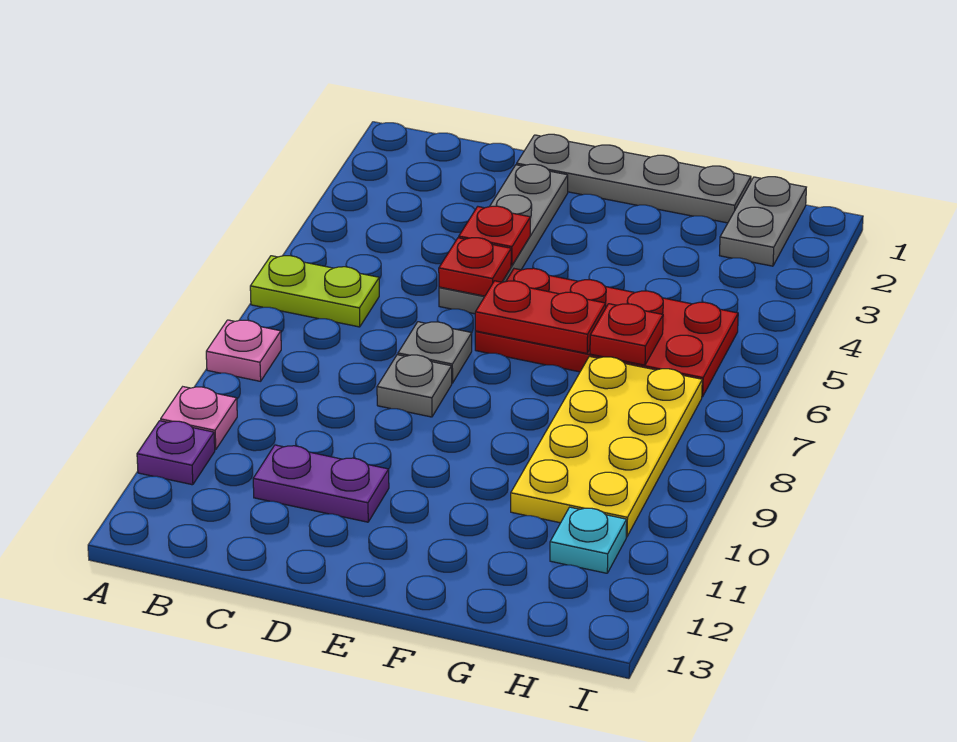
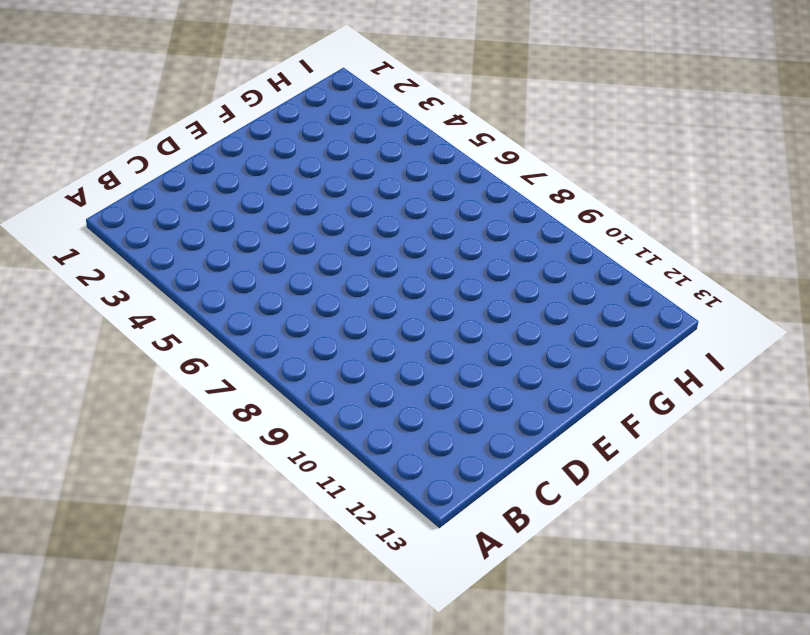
none -> lime 1x2 plate [250,256,379,327]
none -> pink 1x1 plate [206,320,281,381]
none -> pink 1x1 plate [161,387,237,450]

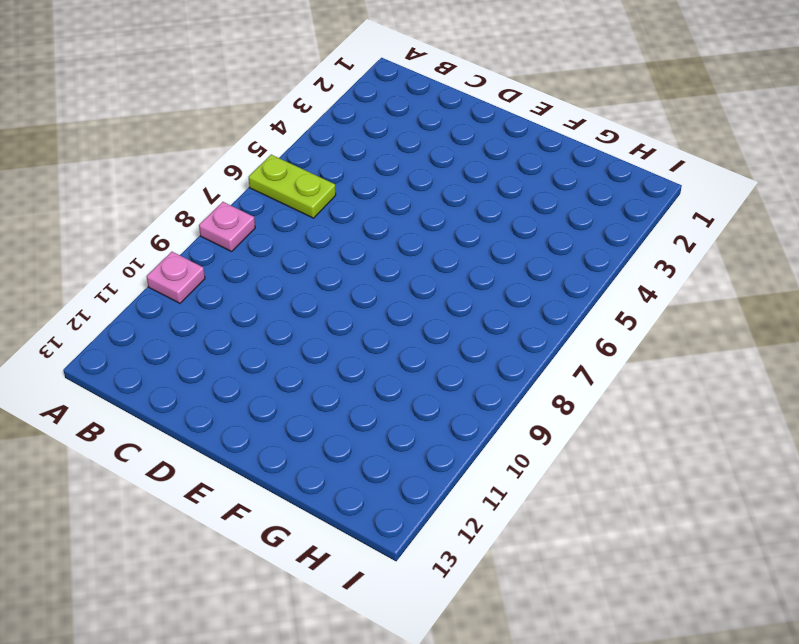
none -> purple 1x1 plate [137,421,215,485]
none -> purple 1x2 plate [253,445,389,522]
none -> grey 1x4 plate [517,134,751,223]

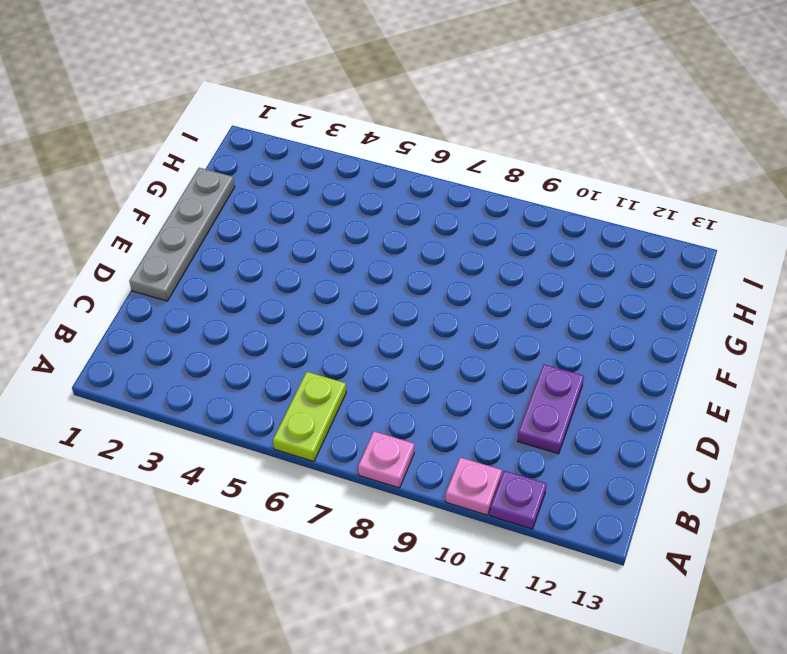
none -> grey 1x4 plate [439,164,568,314]
none -> grey 1x1 plate [398,322,472,383]
none -> grey 1x1 plate [377,355,452,417]

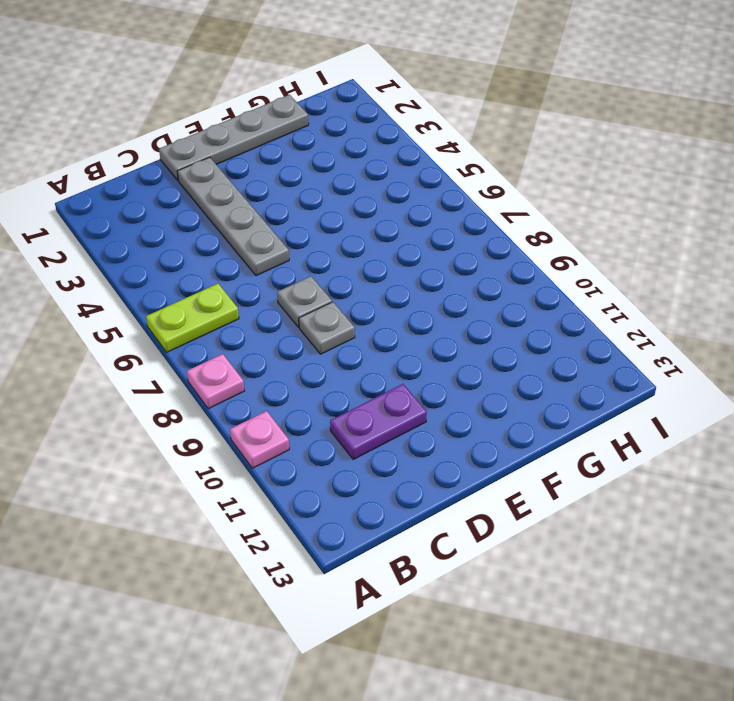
none -> purple 1x1 plate [137,421,215,485]
none -> red 2x4 plate [475,268,738,397]
none -> yellow 2x4 plate [511,356,702,537]

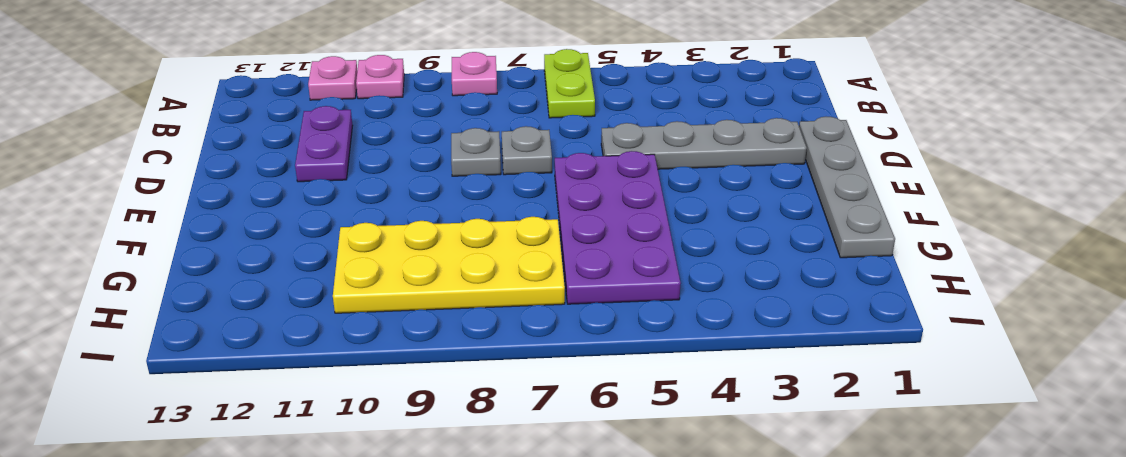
pink 1x1 plate [308,56,357,100] -> purple 1x1 plate [137,421,215,485]
purple 2x4 plate [555,151,681,304] -> red 2x4 plate [475,268,738,397]
none -> grey 1x2 plate [719,177,806,266]
none -> cyan 1x1 plate [550,507,627,573]
none -> red 1x1 plate [459,206,530,266]

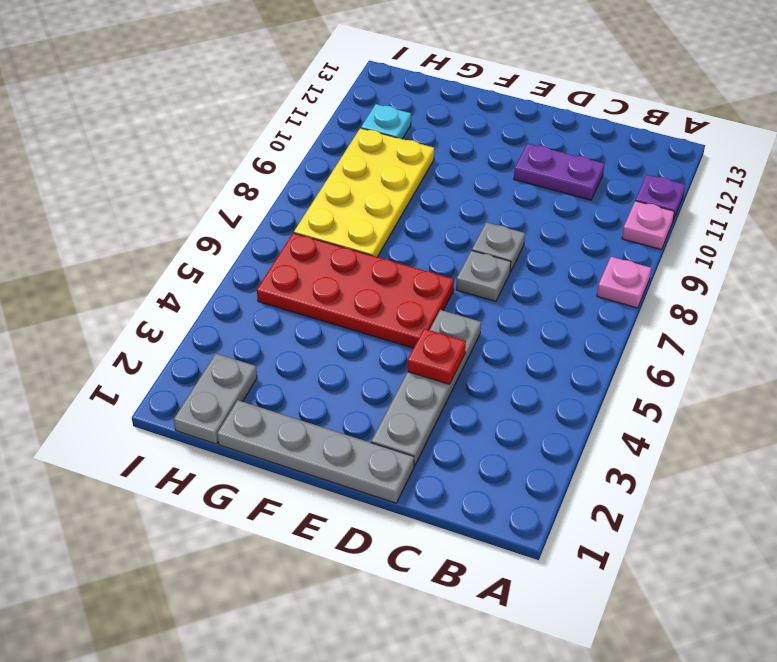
none -> lime 1x2 plate [250,256,379,327]
none -> red 1x1 plate [439,238,511,296]
none -> red 1x2 plate [475,281,606,353]

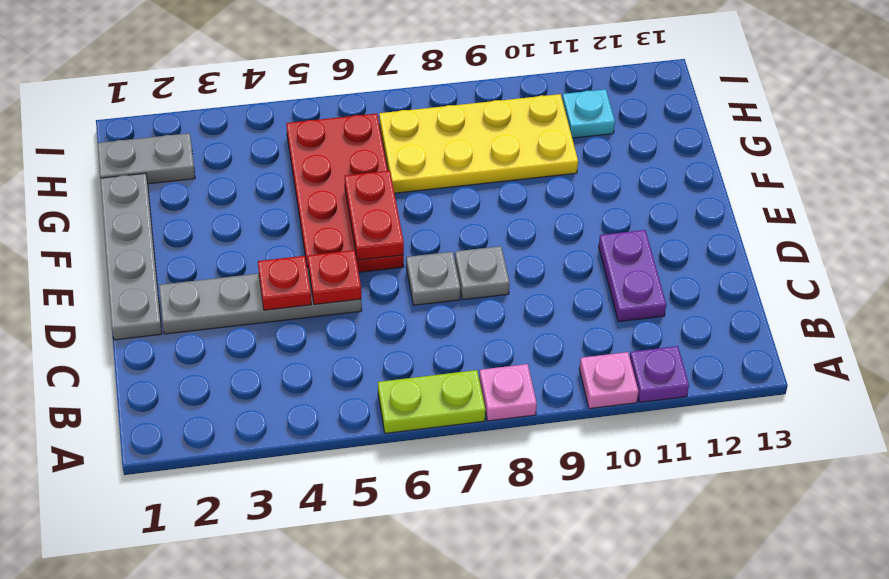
lime 1x2 plate [378,370,485,433] -> lime 1x2 plate turned to [250,256,379,327]
none -> red 1x1 plate [590,304,663,365]

